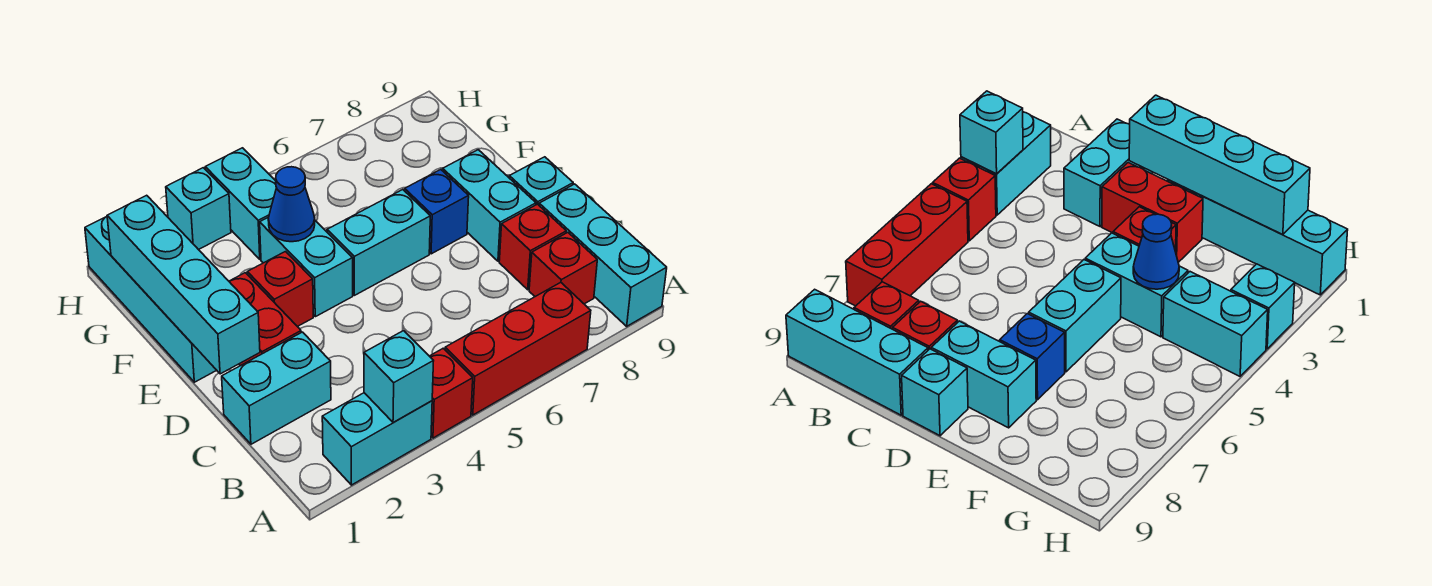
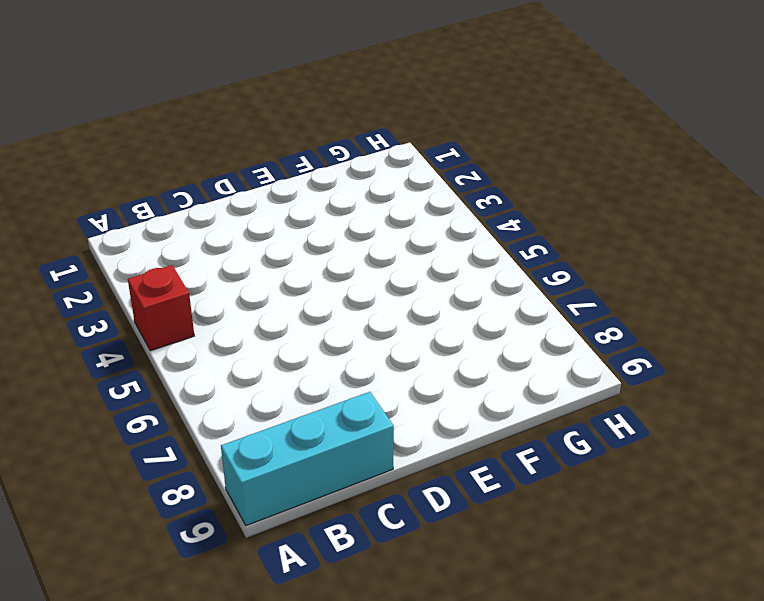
none -> cyan 1x2 brick [322,393,432,485]
none -> red 1x3 brick [445,282,591,415]
none -> red 1x1 brick [529,233,597,304]

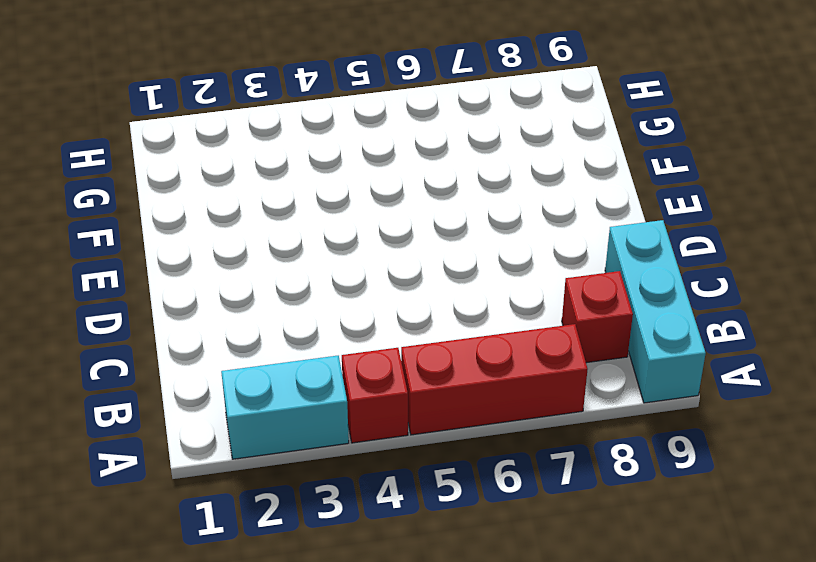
none -> cyan 1x2 brick [222,332,331,444]
none -> red 1x1 brick [499,204,566,290]
none -> red 1x2 brick [229,273,301,366]

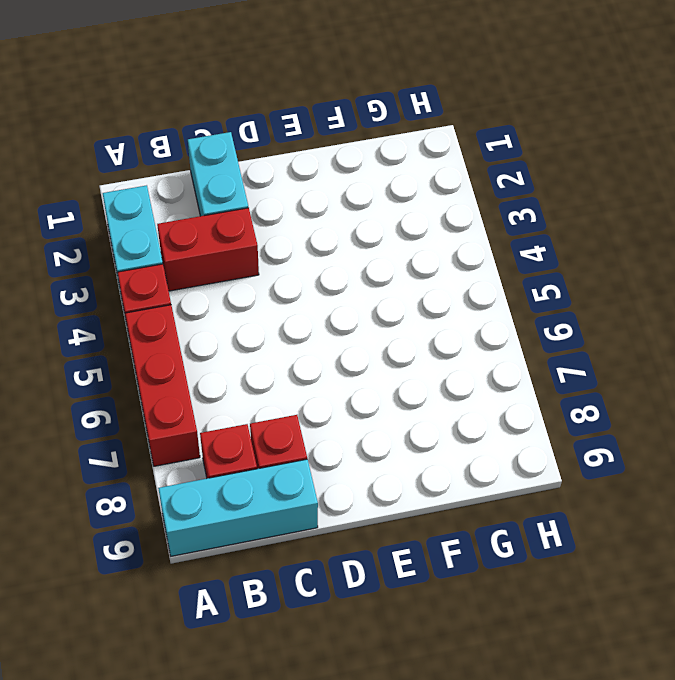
red 1x2 brick [157,208,259,291] -> red 1x2 brick moved to [229,273,301,366]
none -> cyan 1x2 brick [443,150,536,261]
none -> cyan 1x1 brick [509,157,573,205]
none -> cyan 1x4 brick [85,217,217,382]

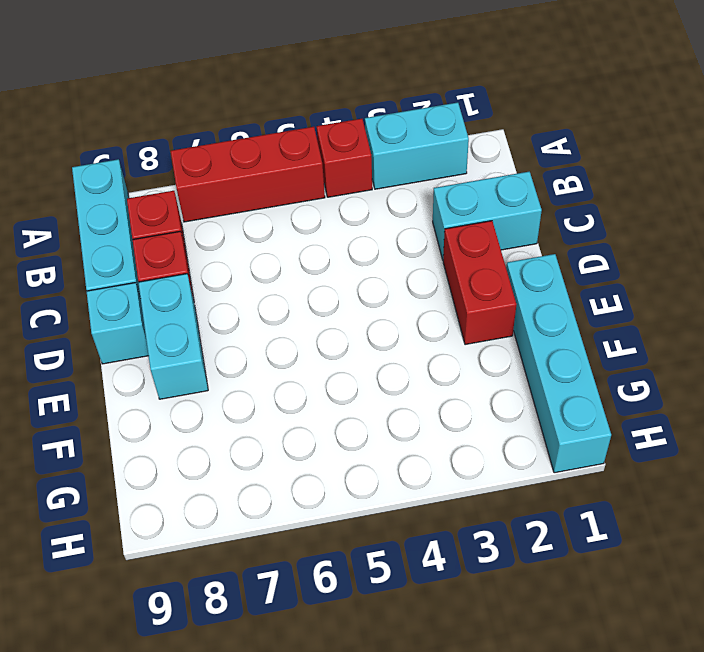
none -> red 1x1 brick [247,252,313,327]
none -> cyan 1x2 brick [260,217,353,317]
none -> cyan 1x2 brick [327,190,430,295]

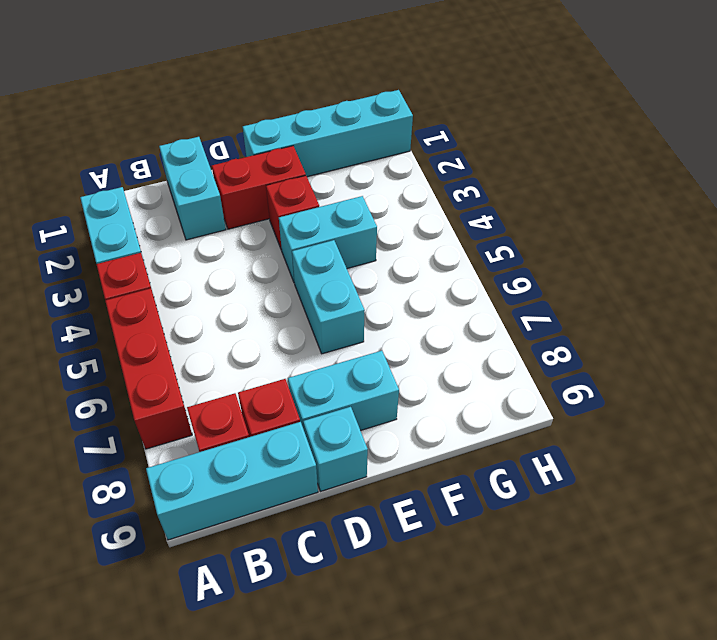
none -> blue 1x1 brick [405,170,469,254]
none -> cyan 1x2 brick [205,148,277,259]
none -> cyan 1x1 brick [166,168,231,250]

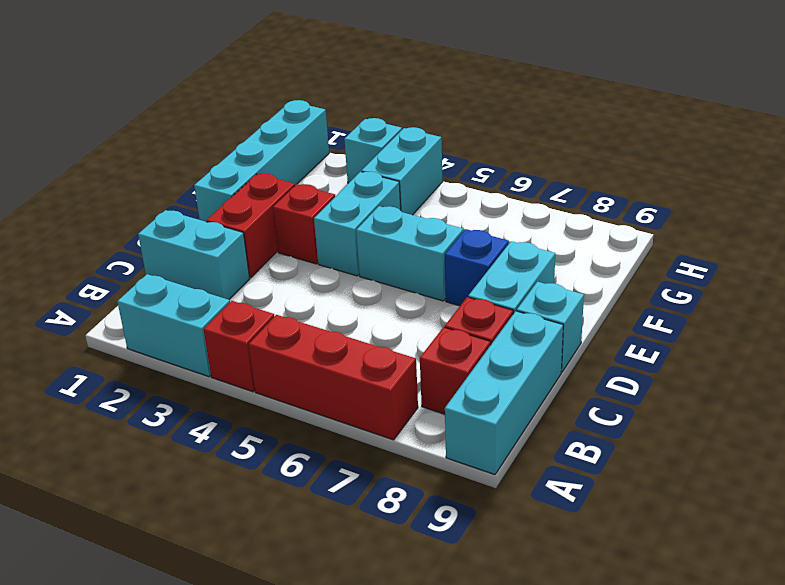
none -> cyan 1x1 brick [364,331,433,422]
none -> cyan 1x4 brick [107,195,260,374]
none -> blue 1x1 cone [268,167,315,242]

